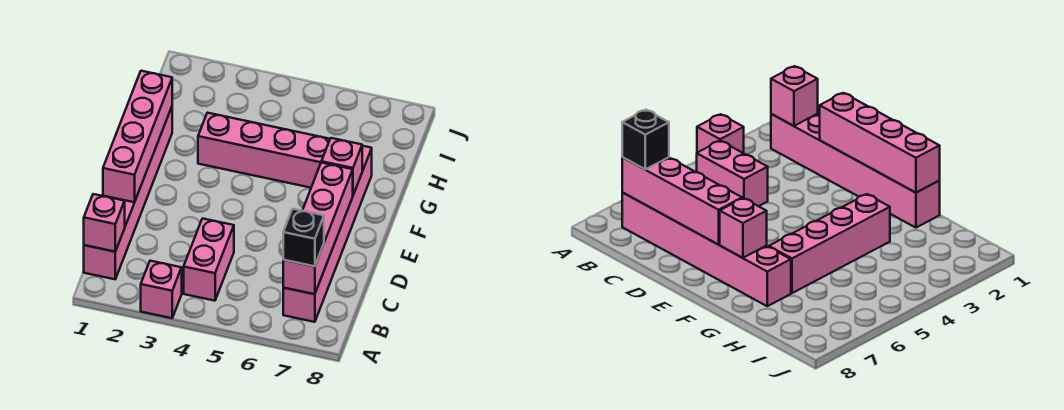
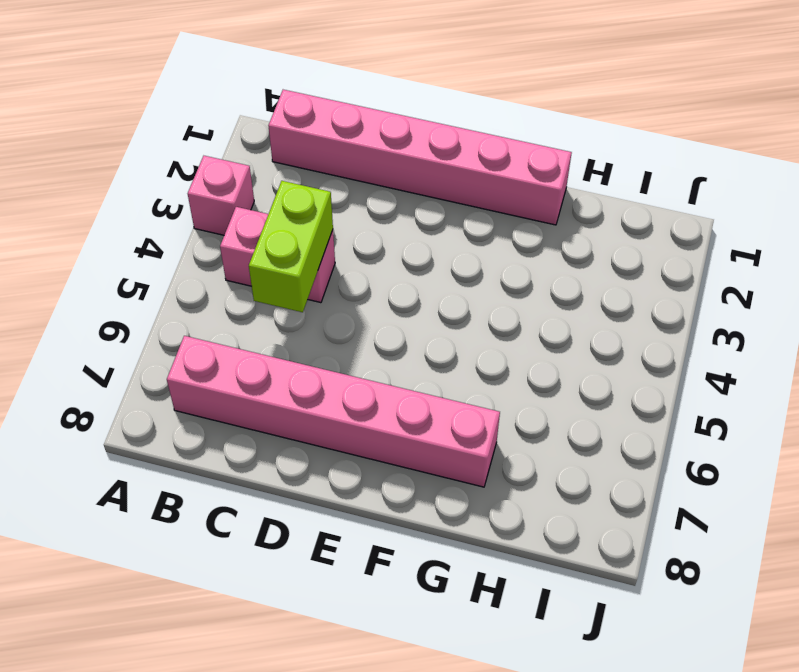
lime 1x2 brick [249,181,333,312] -> none
none -> pink 1x4 brick [198,113,330,188]
none -> pink 1x1 brick [84,194,125,252]

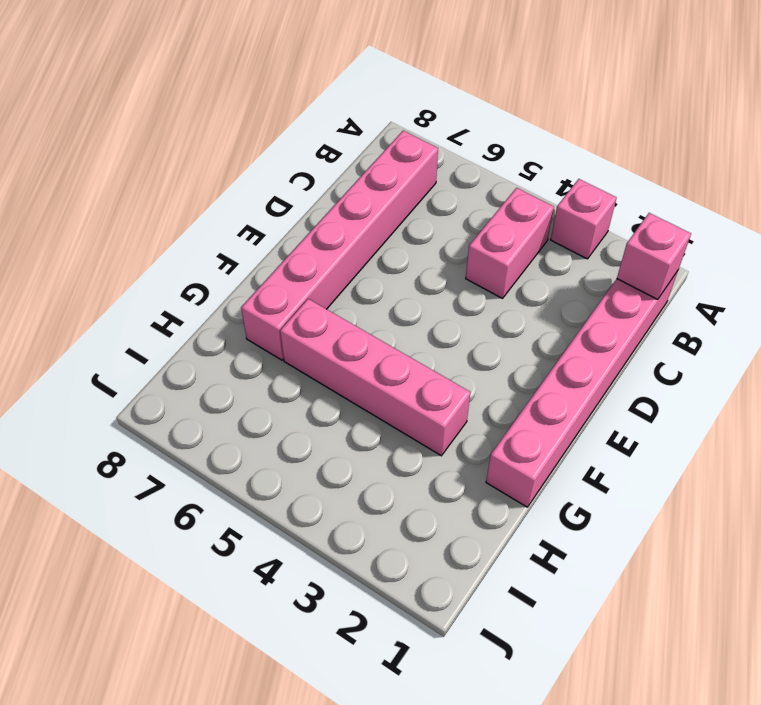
none -> pink 1x4 brick [283,162,353,294]
none -> pink 1x4 brick [103,71,172,202]

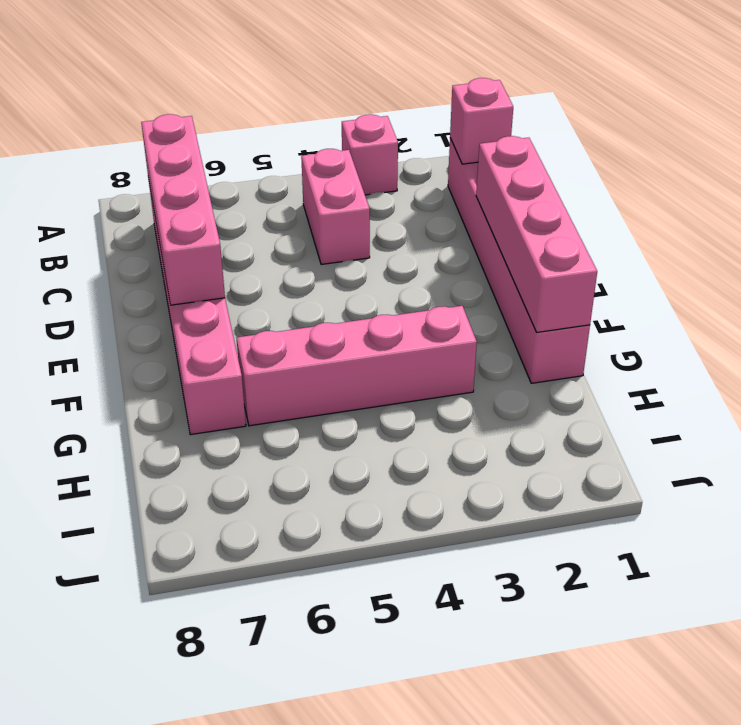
none -> pink 1x1 brick [322,138,362,195]
none -> black 1x1 brick [283,209,324,266]

